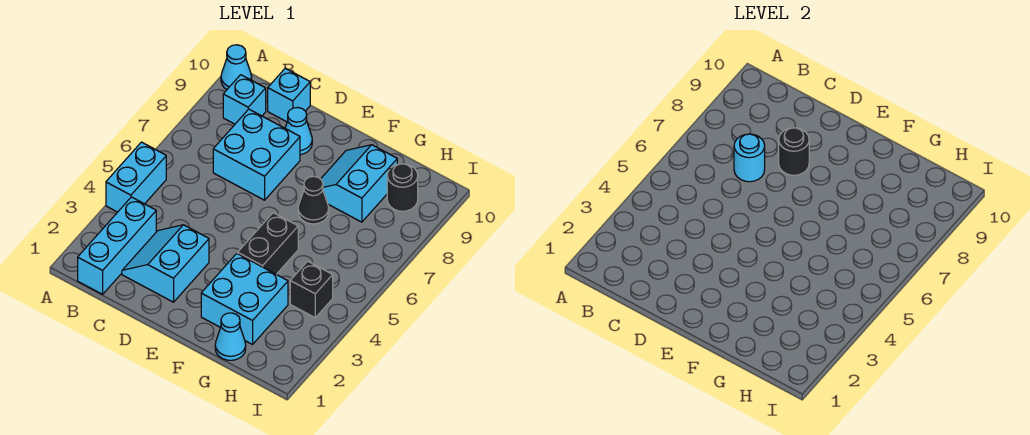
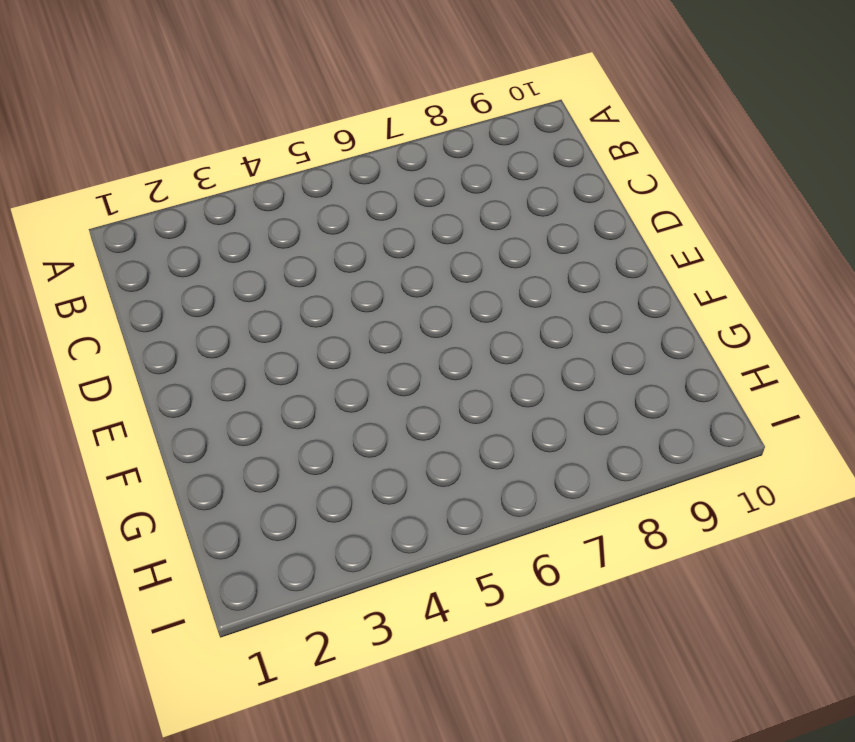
none -> cyan 1x2 brick [106,142,166,212]
none -> cyan 1x1 cone [221,45,252,89]
none -> cyan 1x3 brick [78,197,156,294]

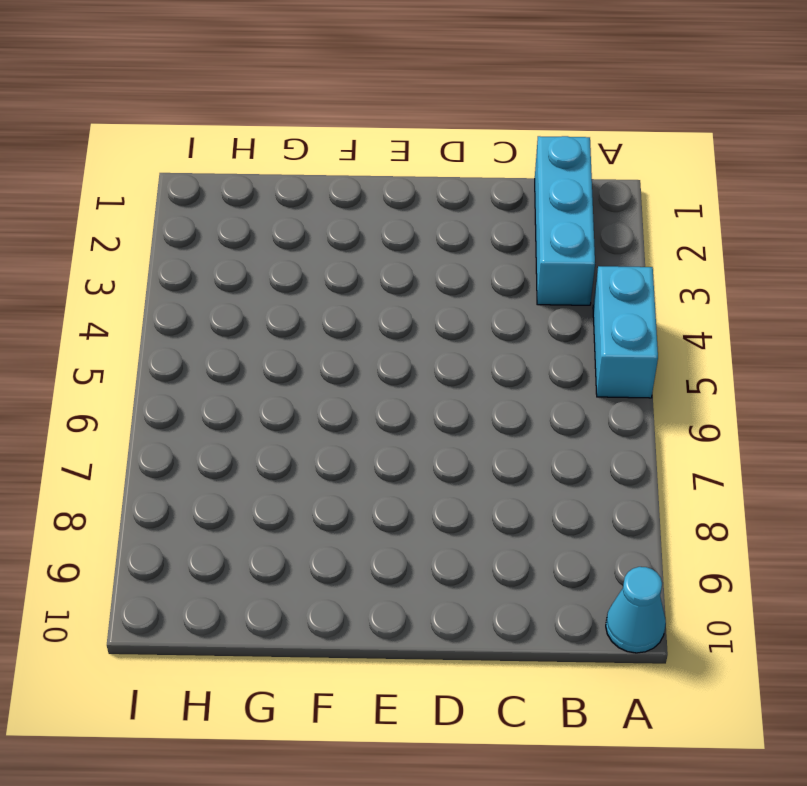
none -> cyan 1x1 brick [223,75,266,124]
none -> cyan 2x2 slope [122,225,209,302]
none -> cyan 2x2 brick [213,109,300,200]

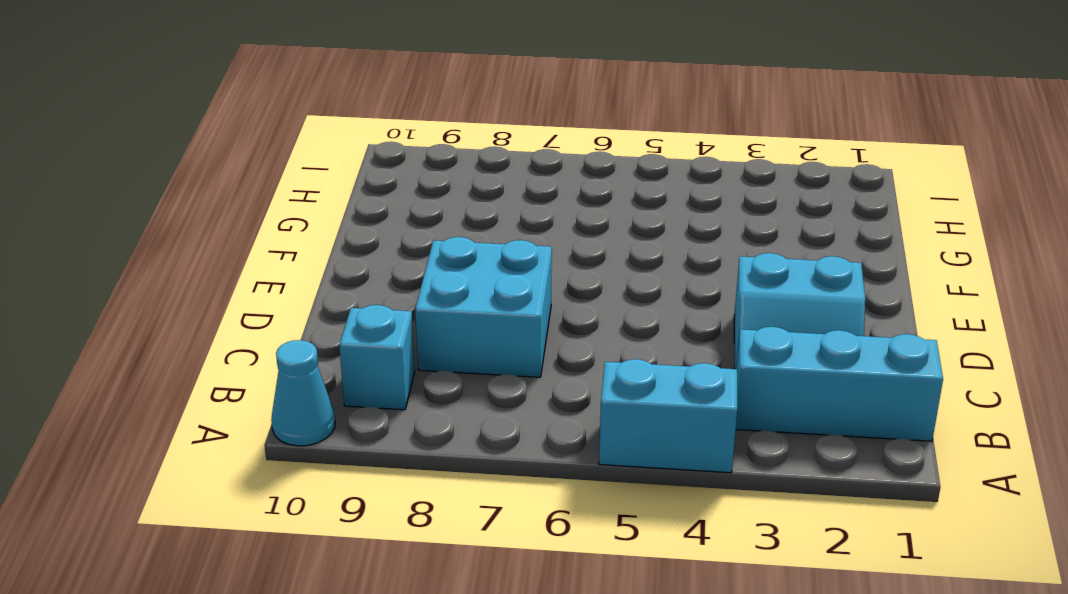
none -> cyan 1x1 brick [268,68,310,122]
none -> cyan 1x1 cone [285,107,312,155]
none -> cyan 2x2 brick [201,254,288,344]

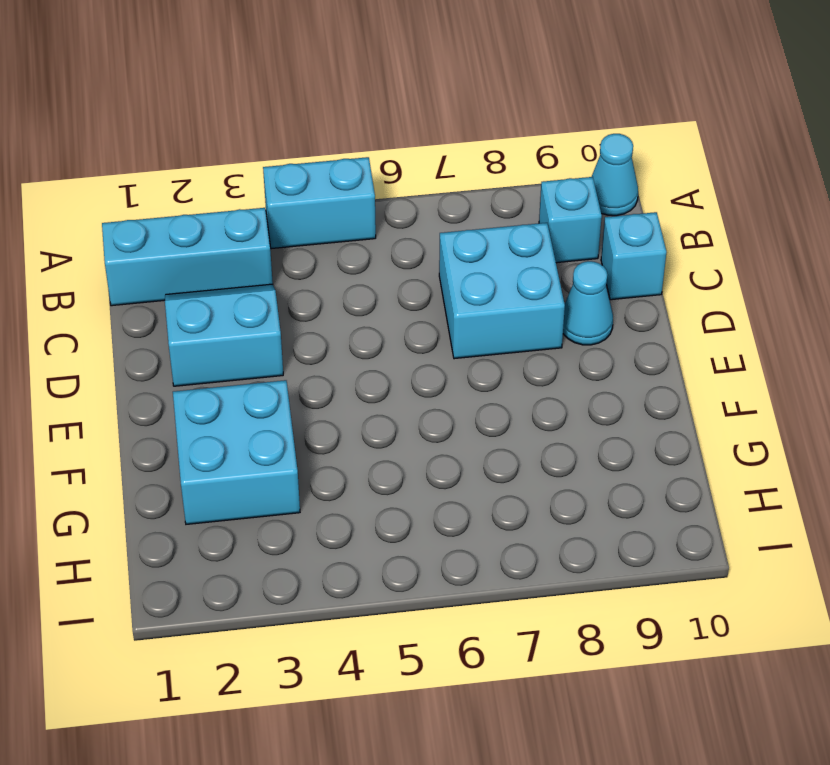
none -> black 1x2 brick [238,213,298,274]
none -> black 1x1 cone [298,176,329,224]
none -> cyan 2x2 slope [321,145,397,222]

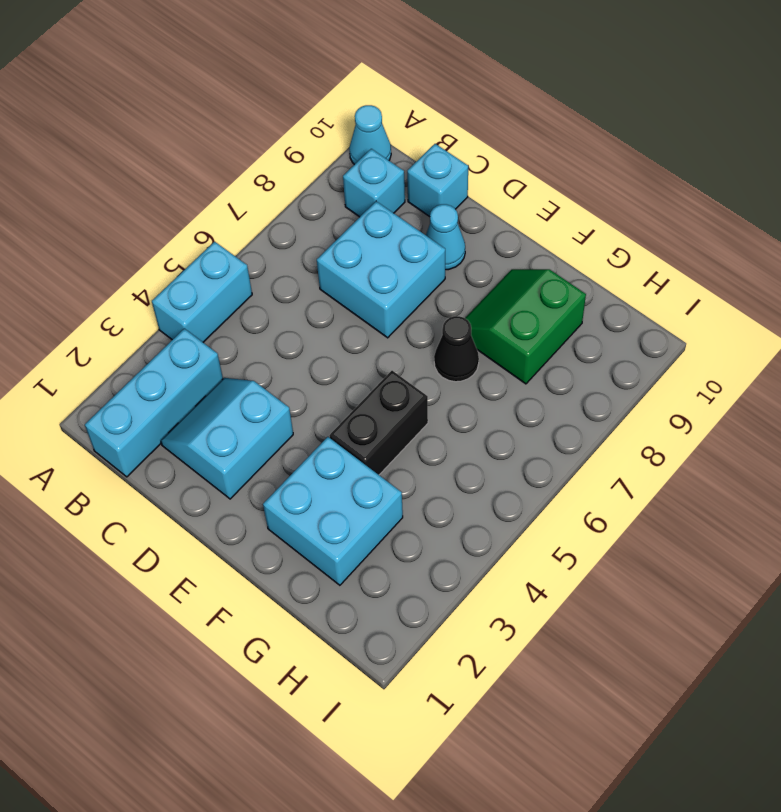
green 2x2 slope [465,269,586,384] -> cyan 2x2 slope [321,145,397,222]
none -> cyan 1x1 cone [215,313,246,360]
none -> black 1x1 brick [290,261,333,318]
none -> black 1x1 round brick [387,164,418,211]

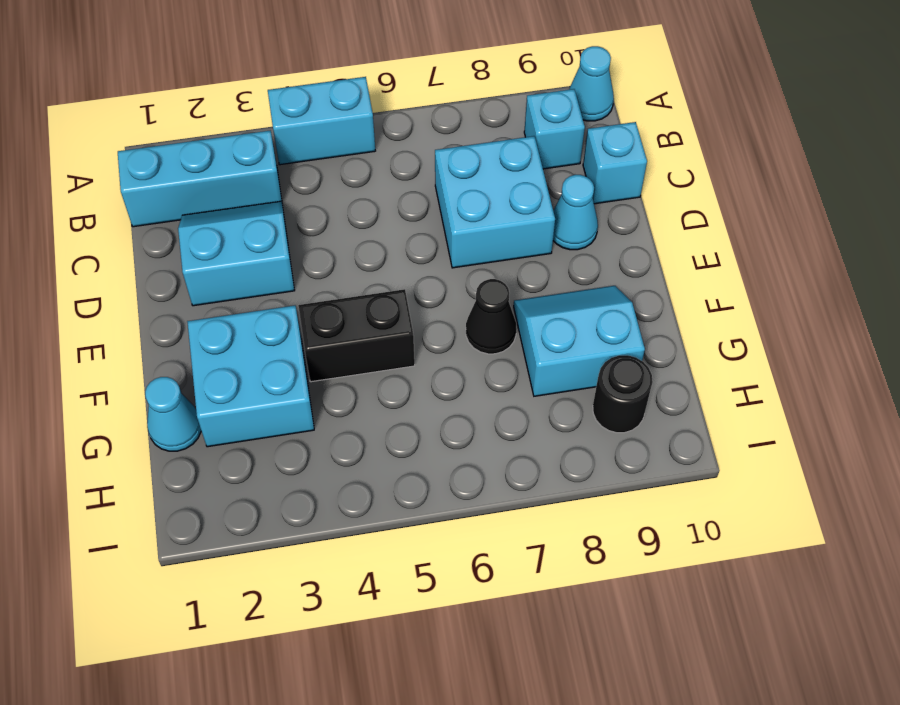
none -> black 1x1 brick [290,261,333,318]
none -> cyan 1x1 round brick [734,134,765,182]
none -> black 1x1 round brick [779,128,809,175]

